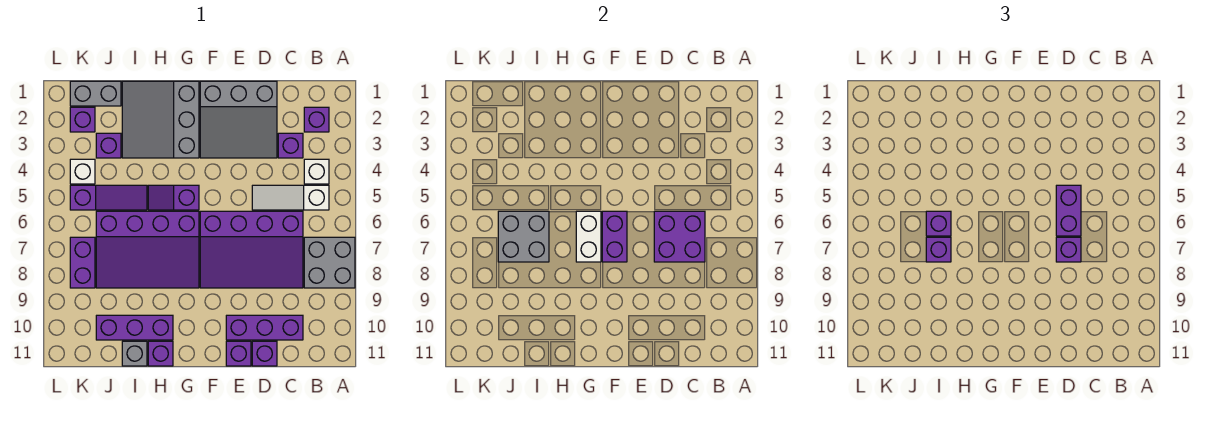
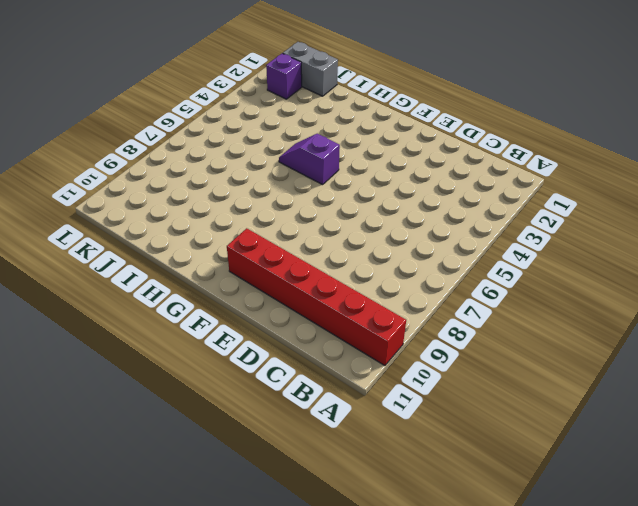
red 1x6 brick [227,228,406,366] -> purple 1x3 brick [226,315,303,340]
none -> grey 2x2 brick [304,237,355,288]
none -> purple 1x1 brick [304,107,329,132]
none -> white 1x1 brick [304,159,329,184]
none -> white 1x3 slope [252,185,329,210]

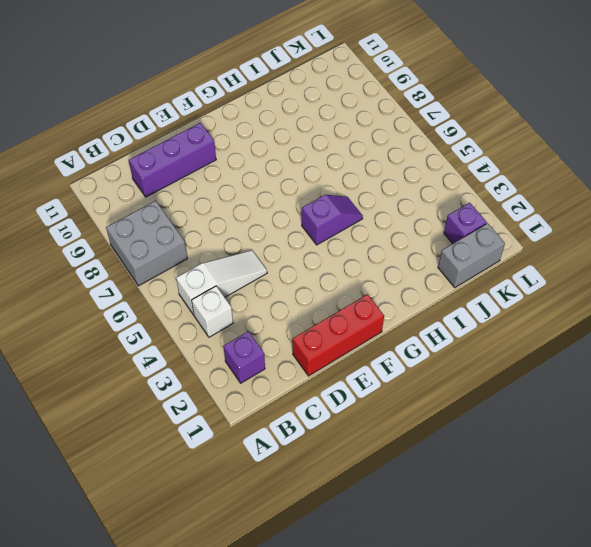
red 1x3 brick [293,294,384,376] -> grey 3x3 slope [200,81,277,158]
none -> purple 1x1 brick [278,133,303,158]
none -> purple 3x4 slope [200,211,303,288]
none -> purple 1x1 brick [252,341,277,366]
none -> purple 1x1 brick [226,341,251,366]

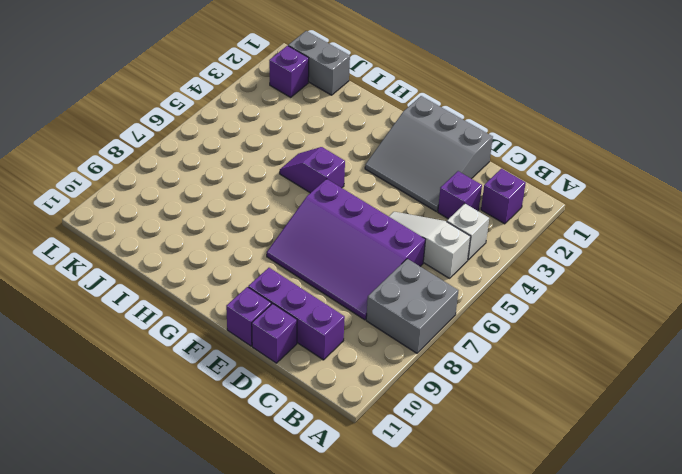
none -> grey 3x3 slope [122,81,199,158]
none -> purple 3x4 slope [96,211,199,288]
none -> purple 1x3 brick [96,315,173,340]
none -> purple 1x1 brick [148,341,173,366]

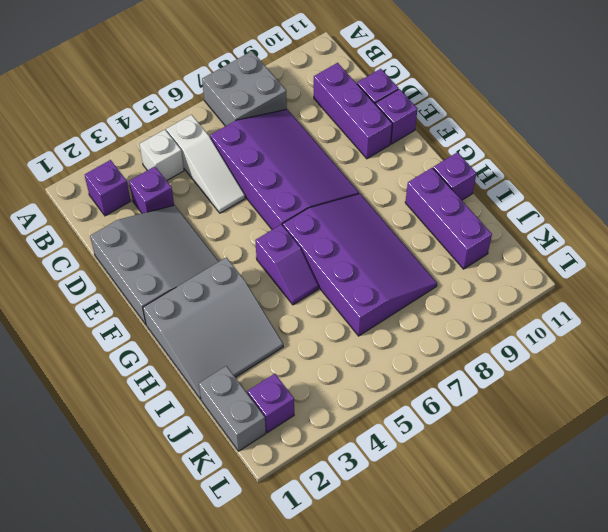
none -> purple 1x3 slope [70,185,147,210]
none -> grey 1x1 brick [122,341,147,366]
none -> purple 1x1 brick [96,133,121,158]
none -> white 1x1 brick [70,159,95,184]

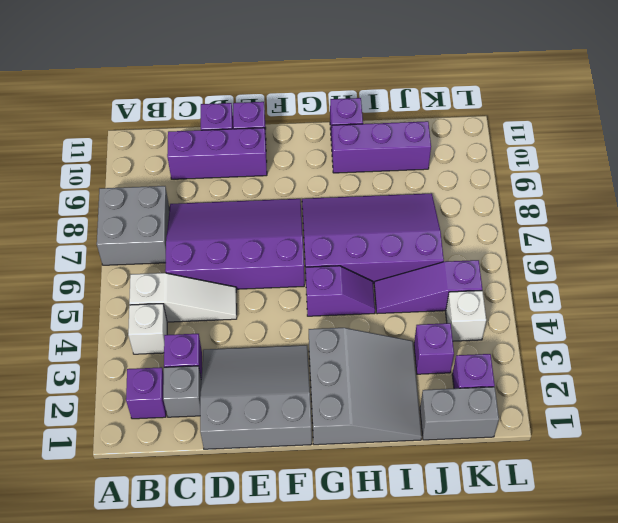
grey 1x1 brick [163,366,201,417] -> grey 1x1 brick moved to [122,341,147,366]
none -> purple 1x2 brick [70,237,95,288]
none -> purple 2x2 brick [654,211,705,262]
none -> purple 1x2 brick [602,211,627,262]
none -> white 1x2 brick [576,211,601,262]

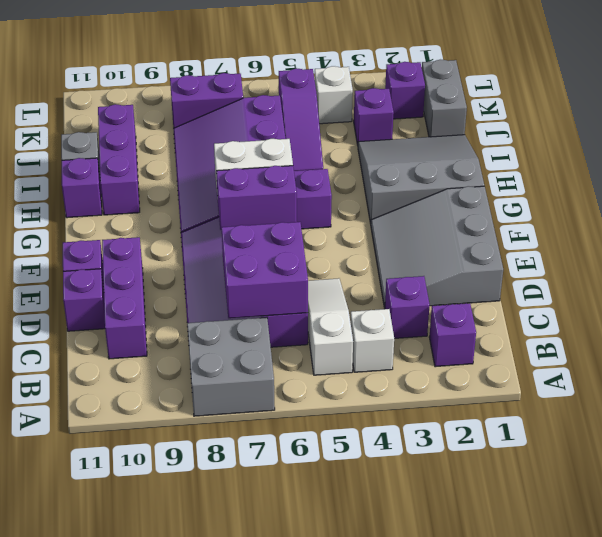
none -> grey 2x2 brick [498,211,549,262]
none -> purple 1x2 brick [1056,185,1081,236]
none -> purple 1x1 brick [1056,237,1081,262]
none -> purple 1x1 brick [926,211,951,236]

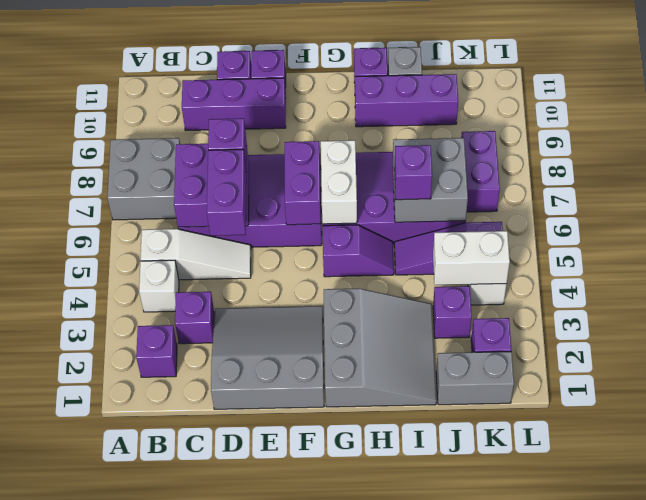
white 1x2 brick [433,231,510,285] -> none
none -> purple 1x1 brick [926,237,951,262]

